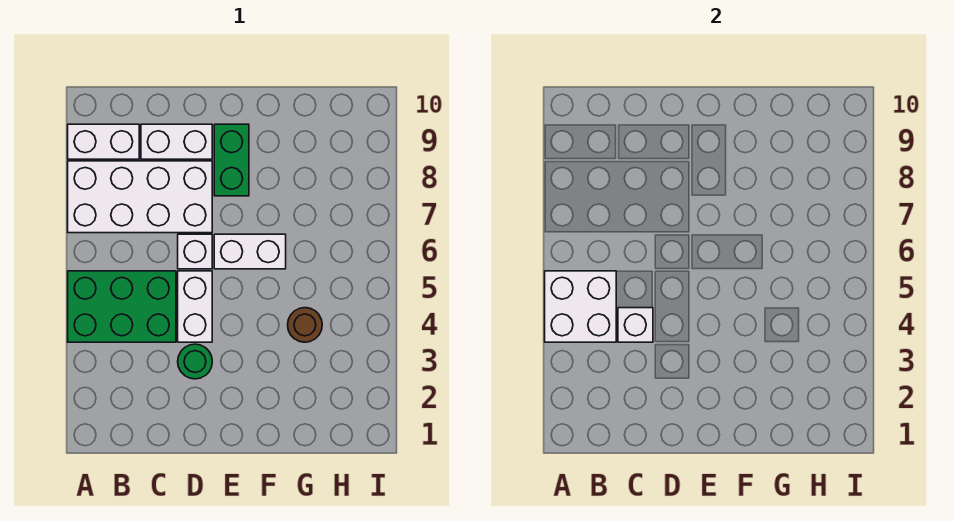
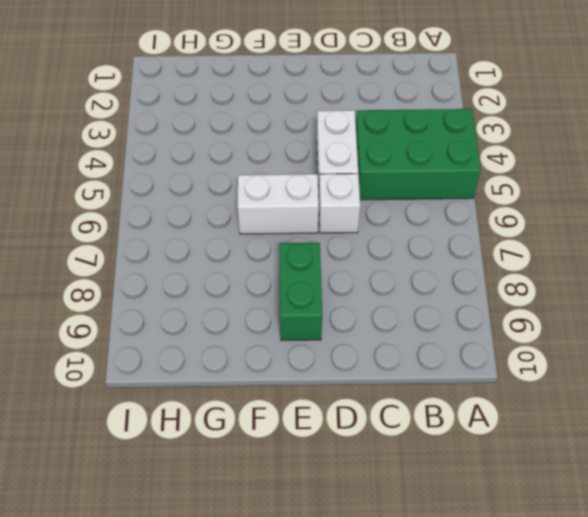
none -> white 2x4 brick [68,161,212,233]
none -> white 1x2 brick [68,124,139,159]
none -> white 1x2 brick [141,124,212,159]

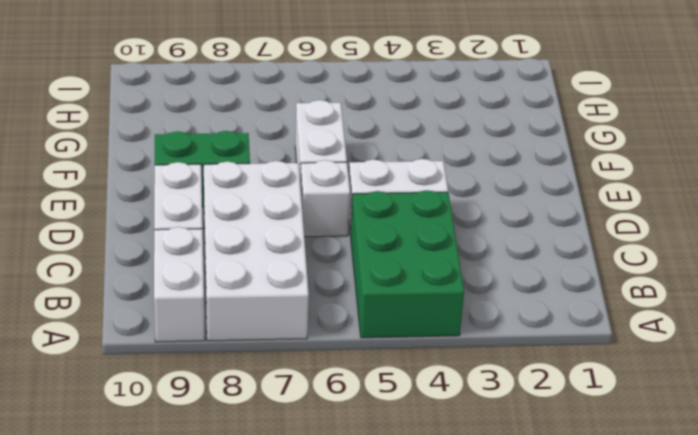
none -> green 1x1 round brick [178,344,212,379]
none -> brown 1x1 round brick [288,308,322,342]
none -> white 2x2 brick [545,271,616,342]

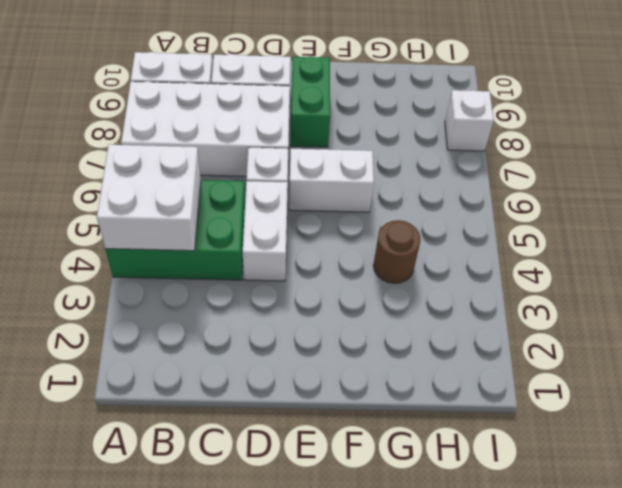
white 1x1 brick [445,90,494,151] -> white 1x1 brick moved to [618,308,653,342]
none -> green 1x1 round brick [178,344,212,379]

